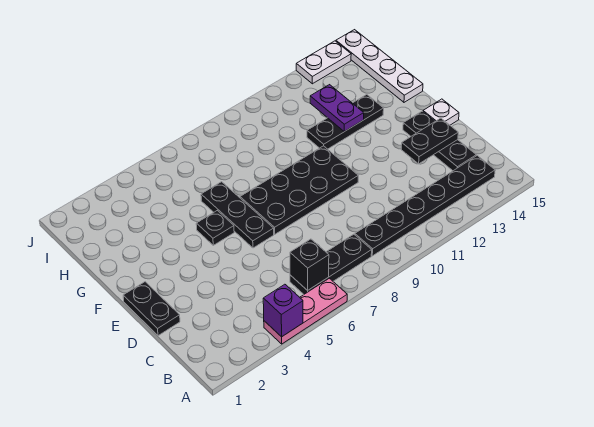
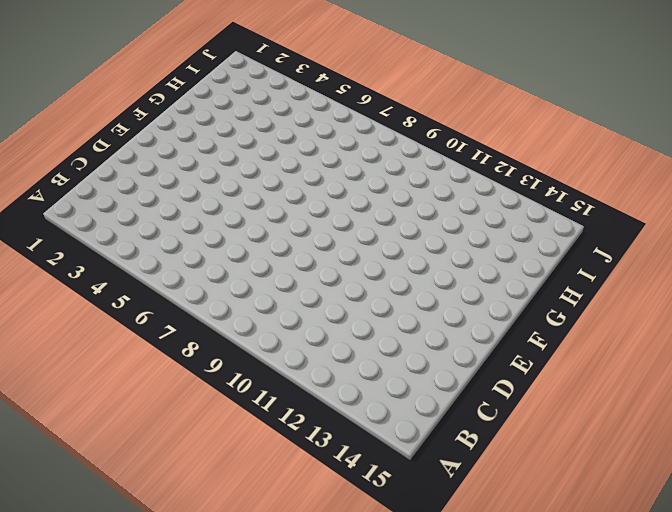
none -> pink 1x3 plate [264,278,347,344]
none -> black 1x3 plate [290,234,372,294]
none -> black 1x6 plate [355,156,495,256]

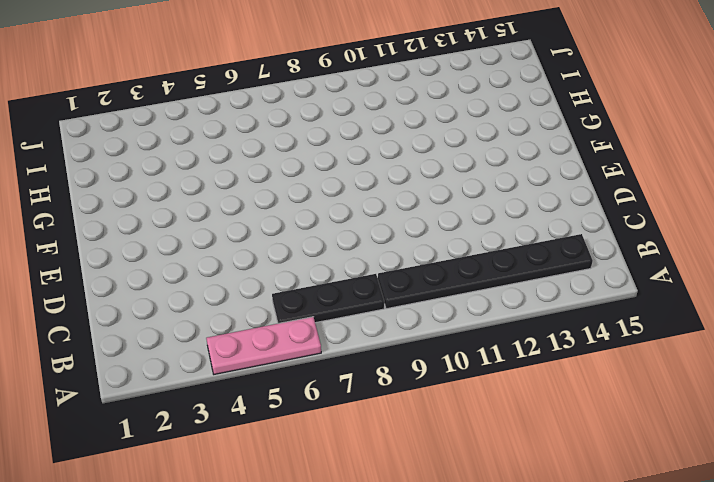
none -> black 1x3 plate [403,111,476,171]
none -> black 1x2 plate [123,282,180,336]
none -> black 1x3 plate [201,182,274,248]

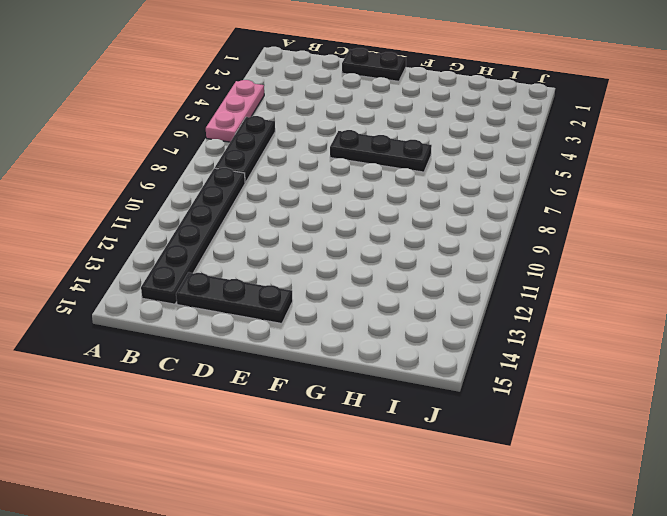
none -> black 2x4 plate [240,146,358,234]
none -> white 1x1 plate [423,99,459,125]
none -> black 1x1 plate [196,211,234,245]

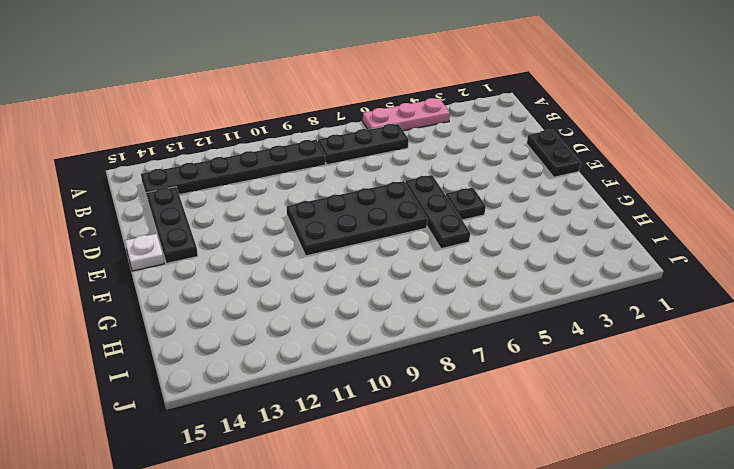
none -> black 1x3 plate [307,95,384,149]
none -> white 1x4 plate [336,30,423,102]
none -> white 1x2 plate [296,41,351,84]

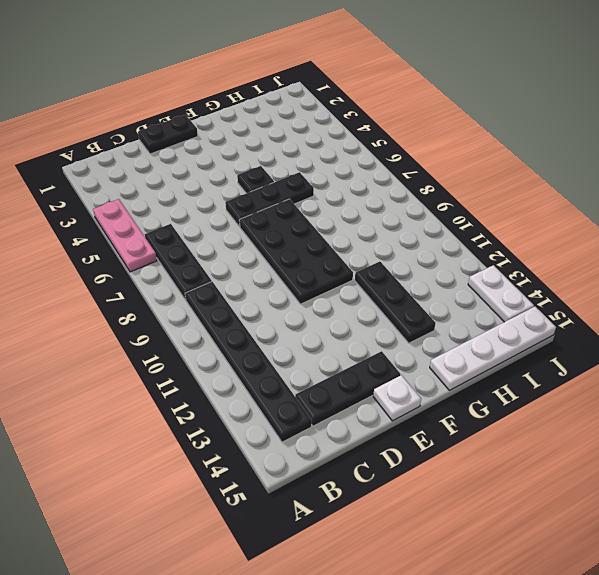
none -> purple 1x1 brick [263,284,303,337]
none -> black 1x1 brick [290,239,329,291]
none -> black 1x2 plate [401,118,458,164]

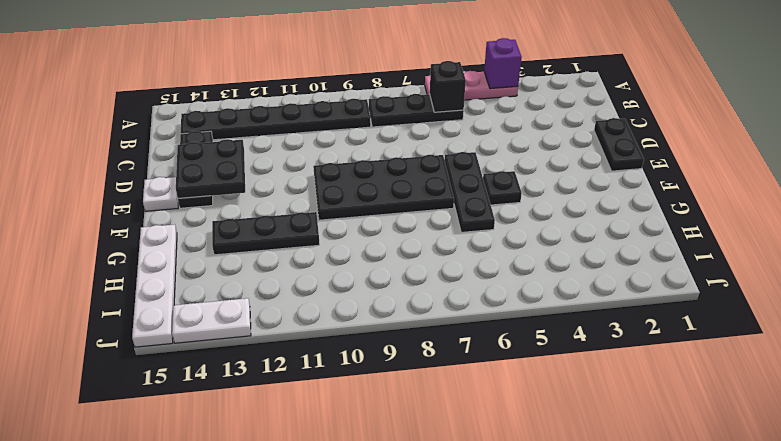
black 2x2 plate [176,139,245,198] -> black 1x2 plate [401,118,458,164]
none -> purple 1x2 plate [310,85,364,132]

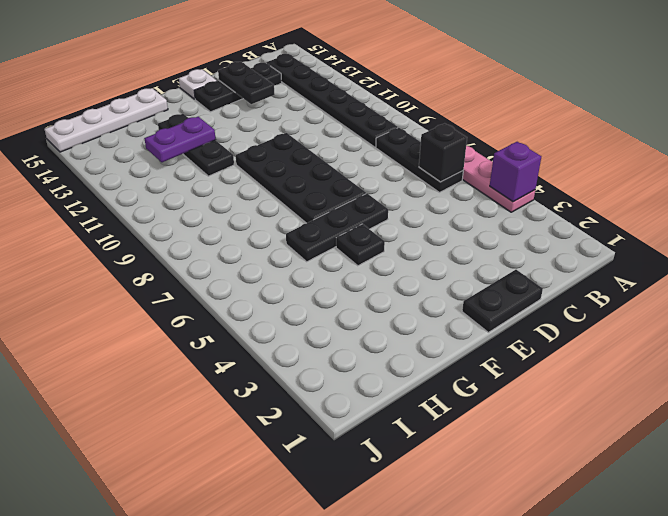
none -> white 1x2 plate [296,41,351,84]

